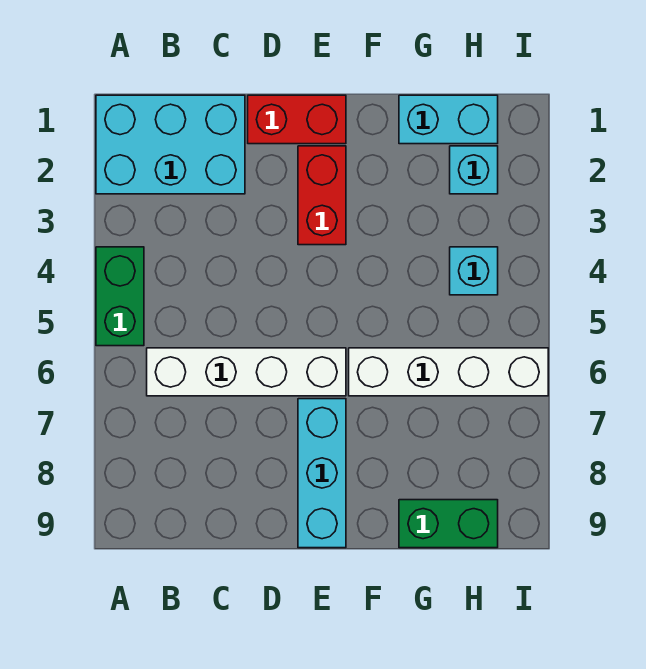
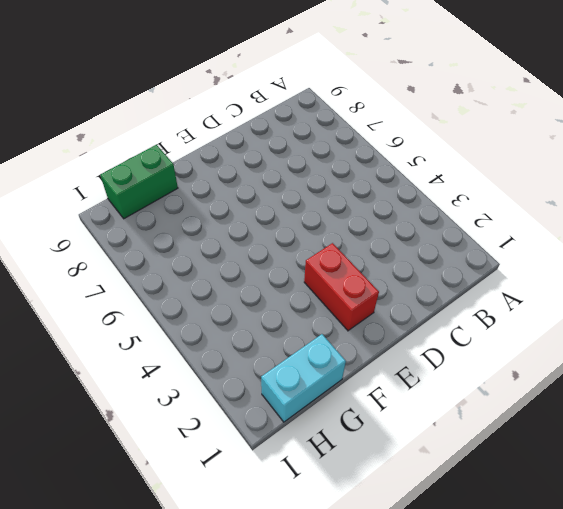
none -> cyan 2x3 brick [96,95,245,194]
none -> green 1x2 brick [96,247,144,346]

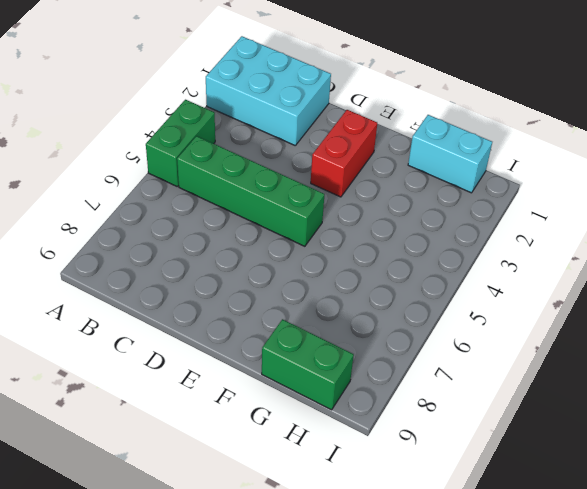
green 1x4 brick [177,136,325,246] -> none
none -> white 1x4 brick [147,348,346,396]
none -> red 1x2 brick [248,95,346,144]

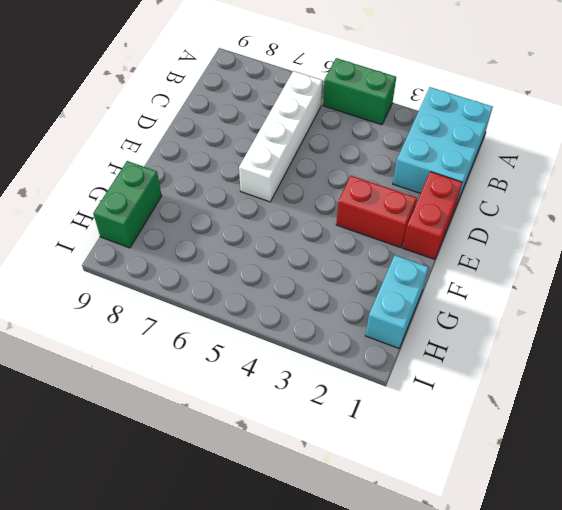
none -> cyan 1x3 brick [298,399,346,548]
none -> white 1x4 brick [349,348,548,396]

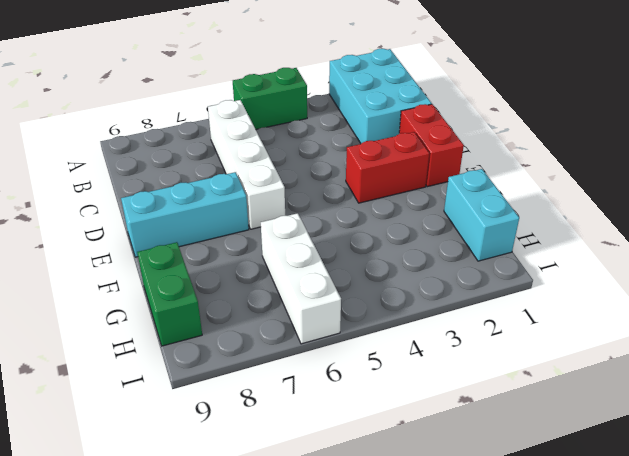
white 1x3 brick [261,213,341,344] -> white 1x4 brick [349,348,548,396]
none -> cyan 1x1 brick [450,146,498,194]
none -> cyan 1x1 brick [450,247,498,295]

